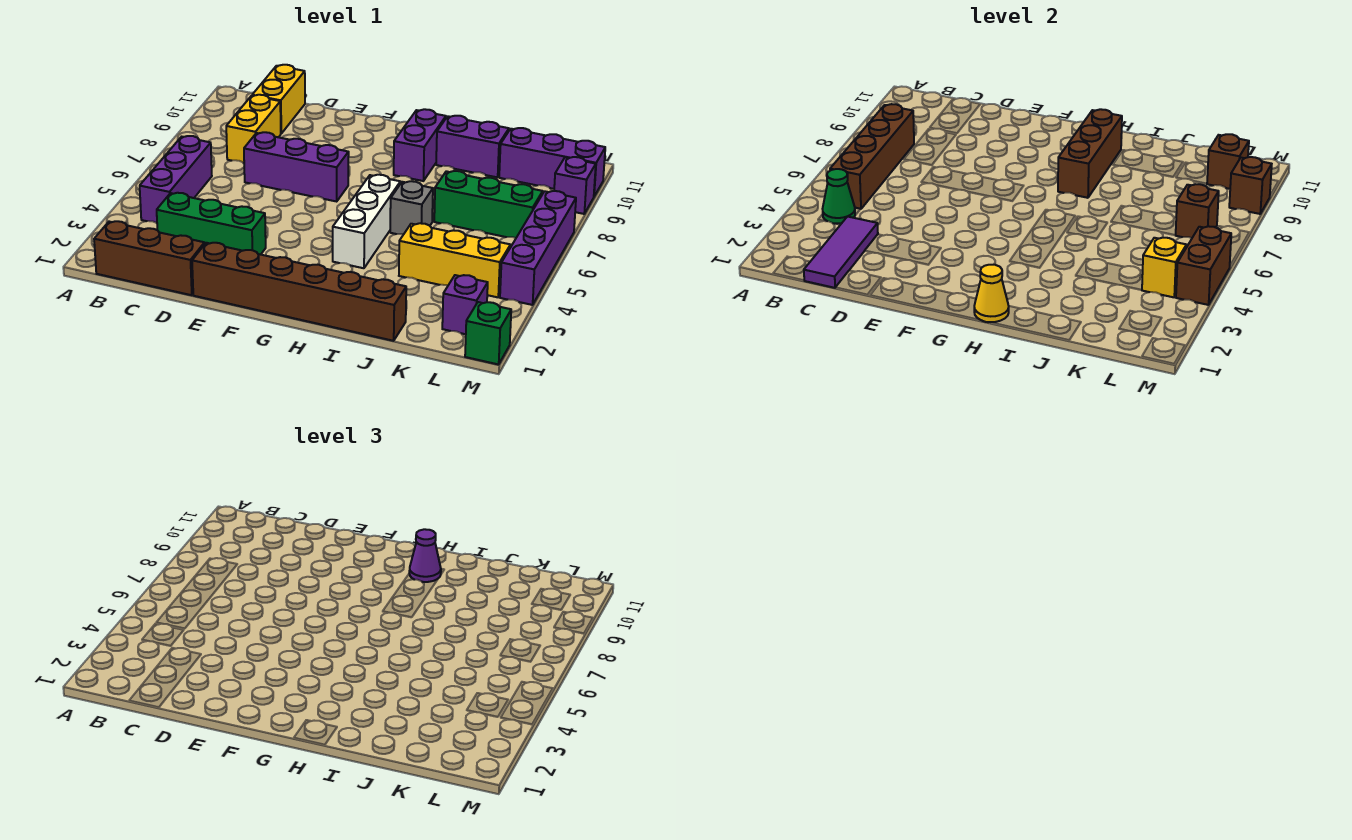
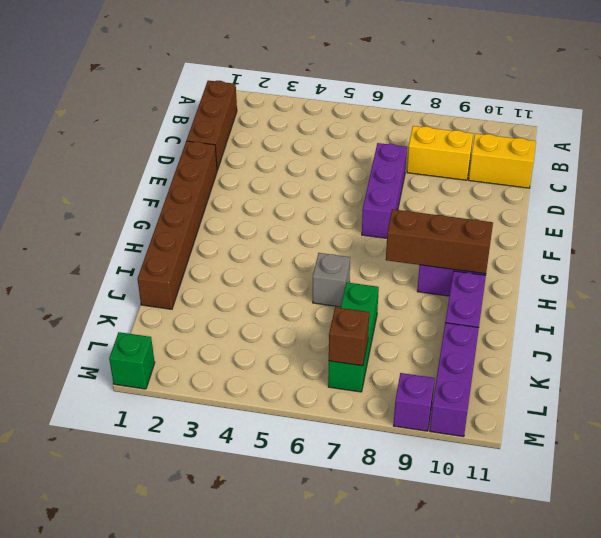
none -> purple 1x3 brick [140,136,212,223]
none -> green 1x3 brick [157,193,266,255]
none -> white 1x3 brick [333,175,400,268]

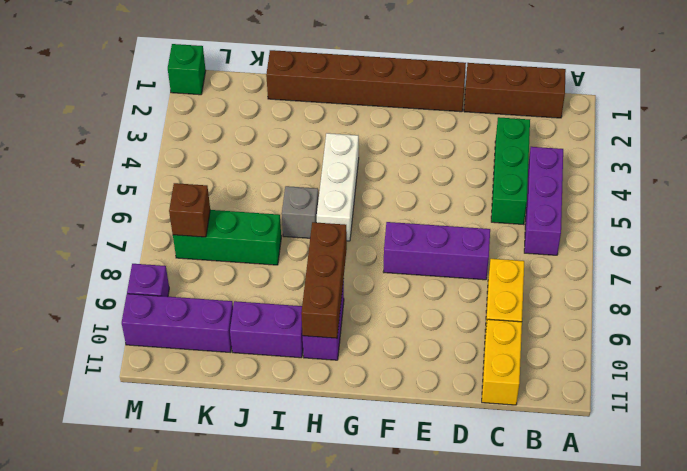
green 1x3 brick [491,117,530,225] -> green 1x3 brick turned to [157,193,266,255]
none -> yellow 1x3 brick [399,223,510,297]
none -> purple 1x1 brick [442,275,488,334]
none -> purple 1x4 brick [500,191,576,305]

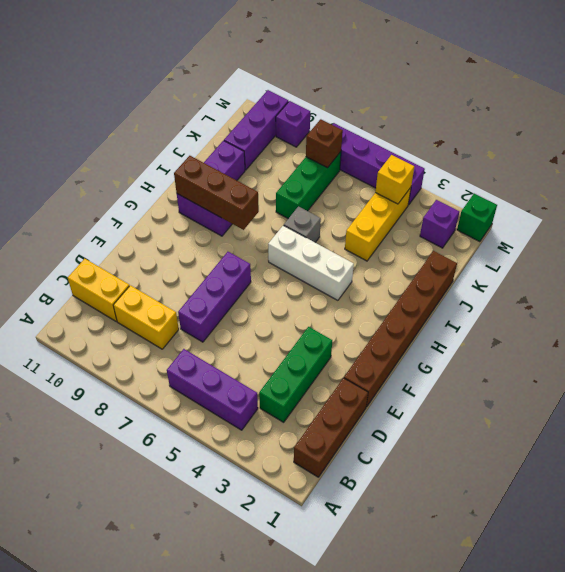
none -> green 1x1 cone [823,169,855,224]
none -> brown 1x4 brick [830,104,914,209]
none -> purple 1x3 tile [804,216,878,288]

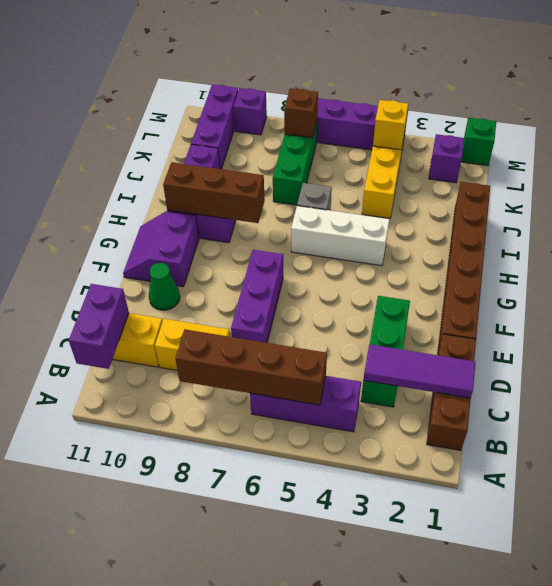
purple 1x2 brick [69,284,129,369] -> none
green 1x1 cone [149,263,180,310] -> green 1x1 cone moved to [823,169,855,224]
purple 2x2 slope [123,211,199,287] -> none
none -> yellow 1x1 cone [974,265,1009,322]
none -> brown 1x1 brick [1207,134,1249,189]
none -> brown 1x2 brick [1176,226,1231,305]

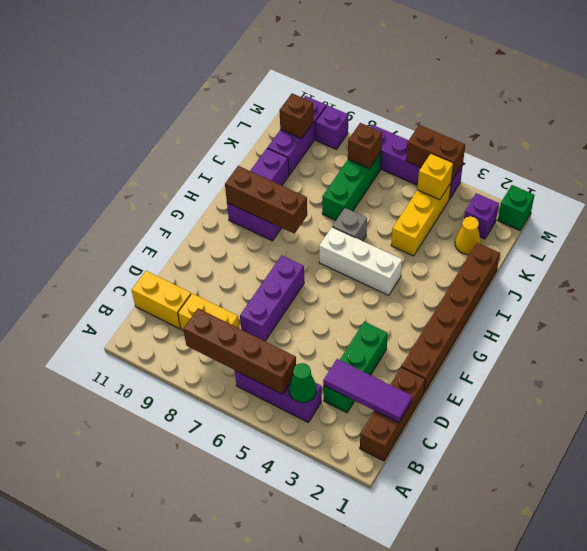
yellow 1x1 cone [455,217,481,255] -> yellow 1x1 cone moved to [974,265,1009,322]
none -> brown 1x1 brick [1229,157,1272,214]
none -> purple 1x1 cone [409,529,441,582]

